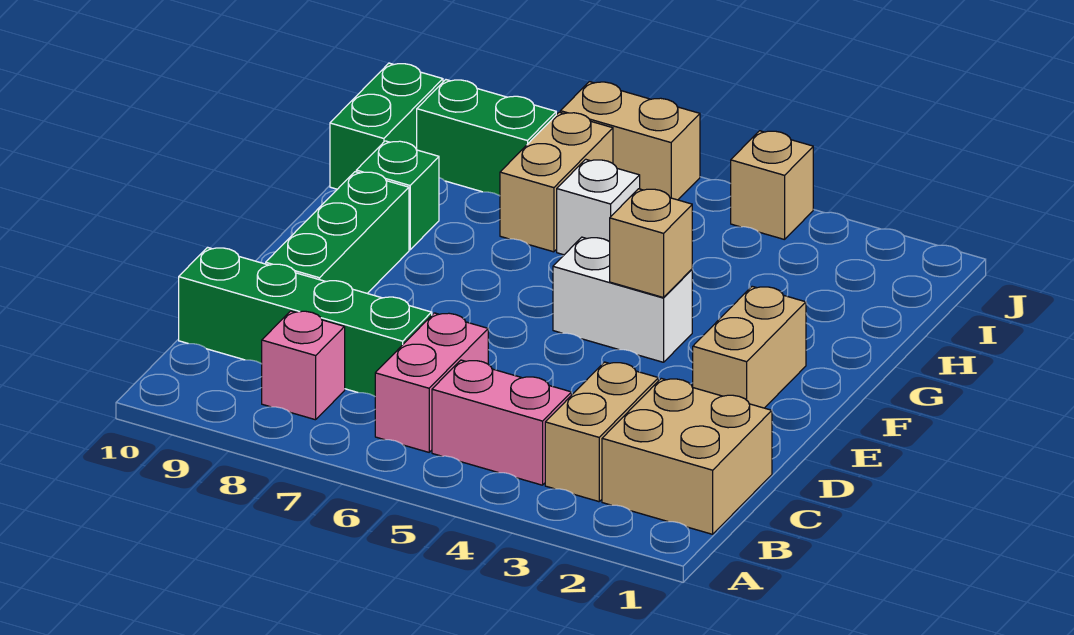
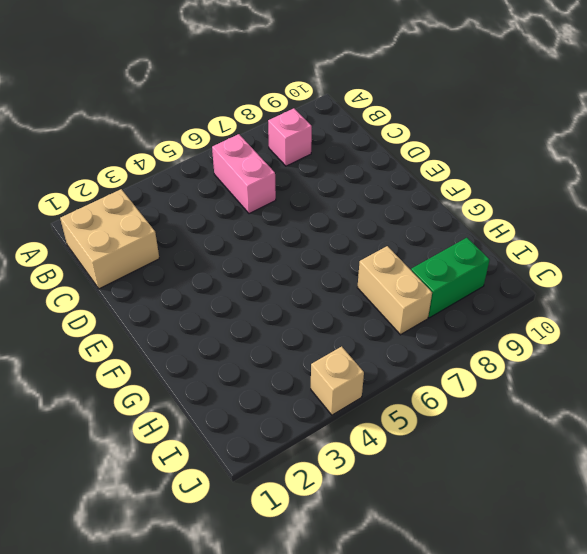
none -> tan 1x2 brick [545,362,658,502]
none -> pink 1x2 brick [432,360,571,485]
none -> green 1x4 brick [179,247,432,396]

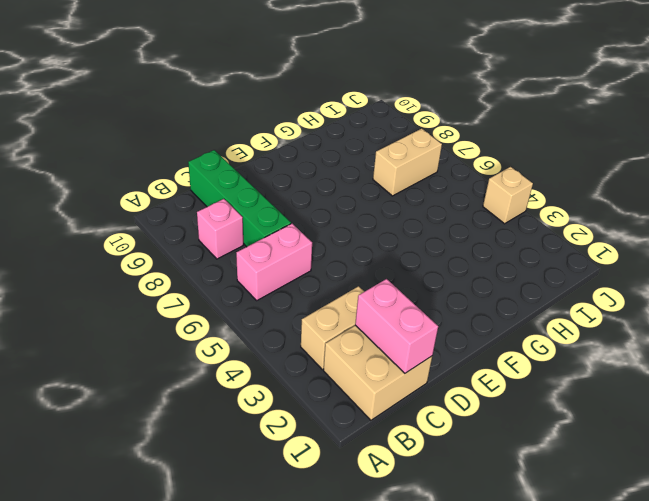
pink 1x2 brick [355,279,438,373] -> pink 1x2 brick moved to [432,360,571,485]
none -> green 1x3 brick [266,172,409,293]
none -> tan 1x2 brick [693,286,806,408]
none -> white 1x2 brick [553,237,692,362]

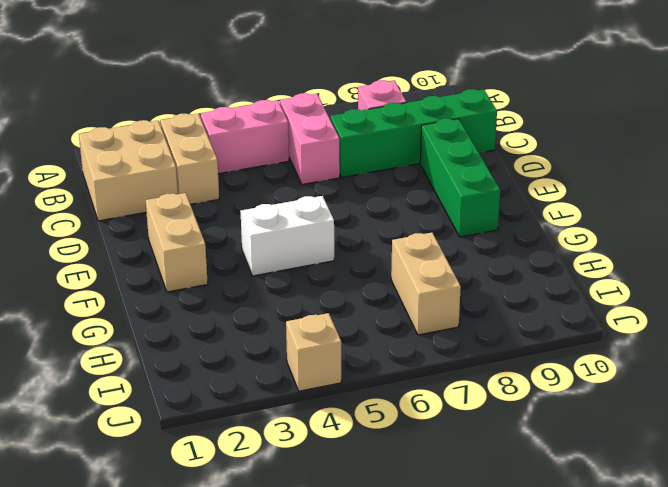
none -> green 1x1 brick [356,141,439,250]
none -> white 1x1 brick [557,159,640,255]
none -> green 1x2 brick [330,63,443,189]

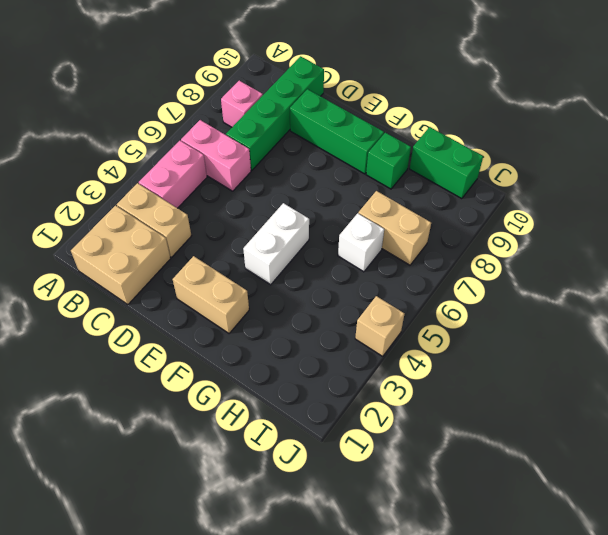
none -> green 1x2 brick [417,80,556,196]
none -> tan 1x2 brick [560,82,700,200]
none -> tan 1x1 brick [610,189,692,298]

